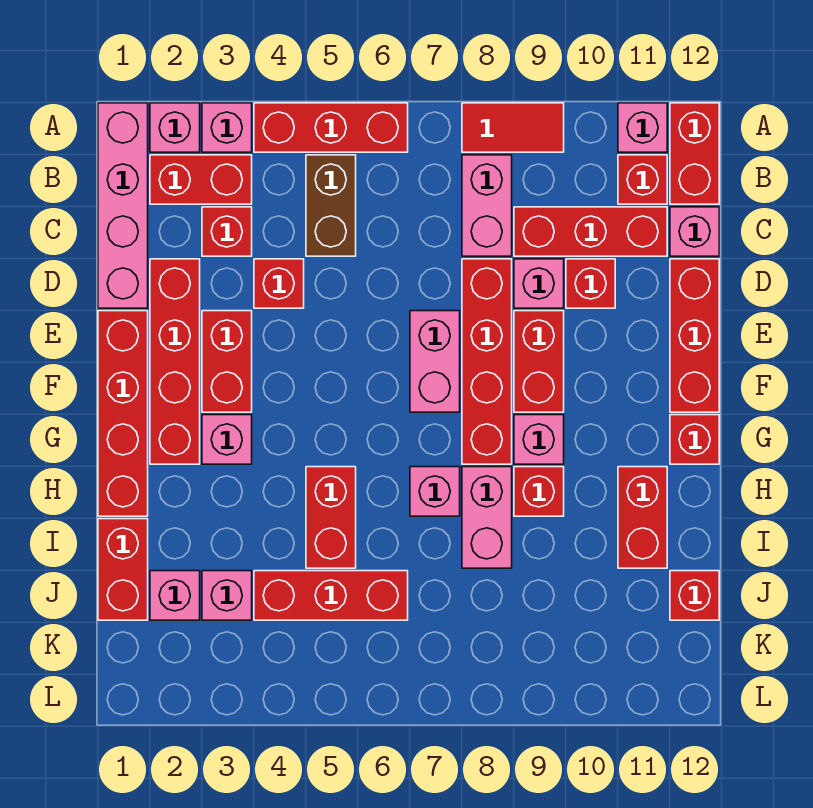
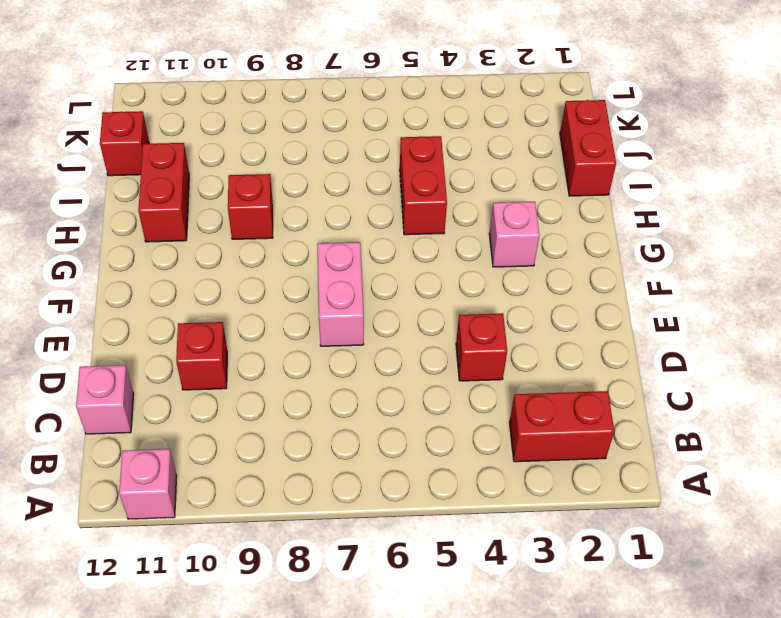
none -> pink 1x4 brick [98,103,148,308]
none -> pink 1x1 brick [150,103,200,152]
none -> pink 1x1 brick [202,103,252,152]
none -> red 1x3 brick [254,103,408,152]

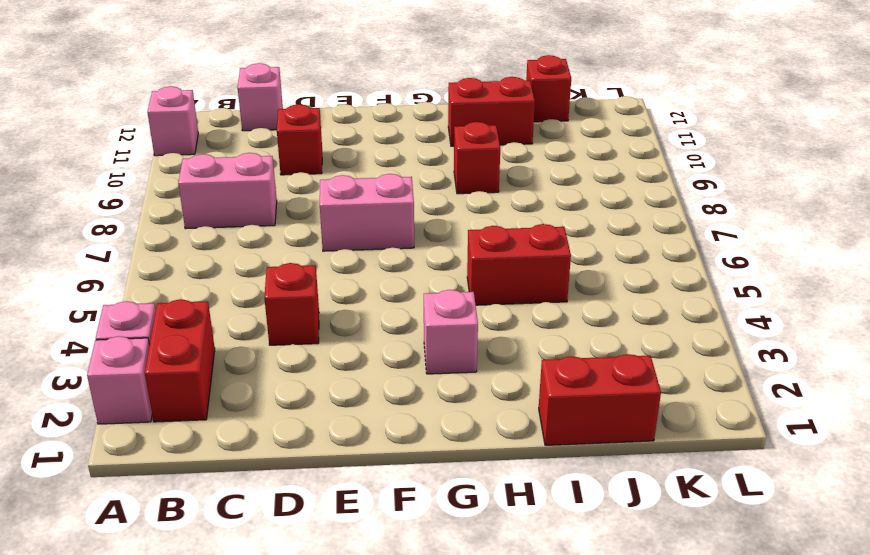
none -> pink 1x4 brick [98,103,148,308]
none -> red 1x3 brick [254,103,408,152]
none -> red 1x2 tile [462,103,564,152]
none -> red 1x2 brick [670,103,719,204]

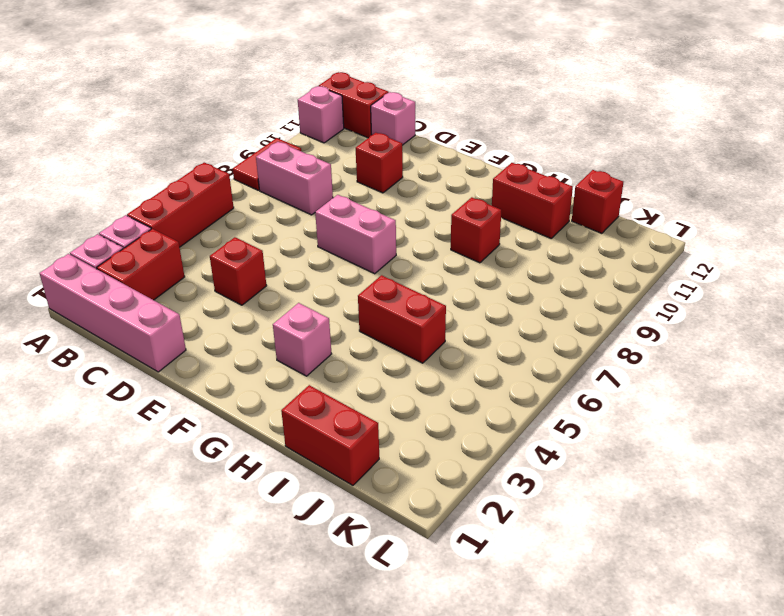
none -> brown 1x2 brick [306,155,356,256]
none -> red 1x1 brick [618,155,667,204]
none -> red 1x1 brick [202,207,252,256]
none -> red 1x3 brick [514,207,667,256]

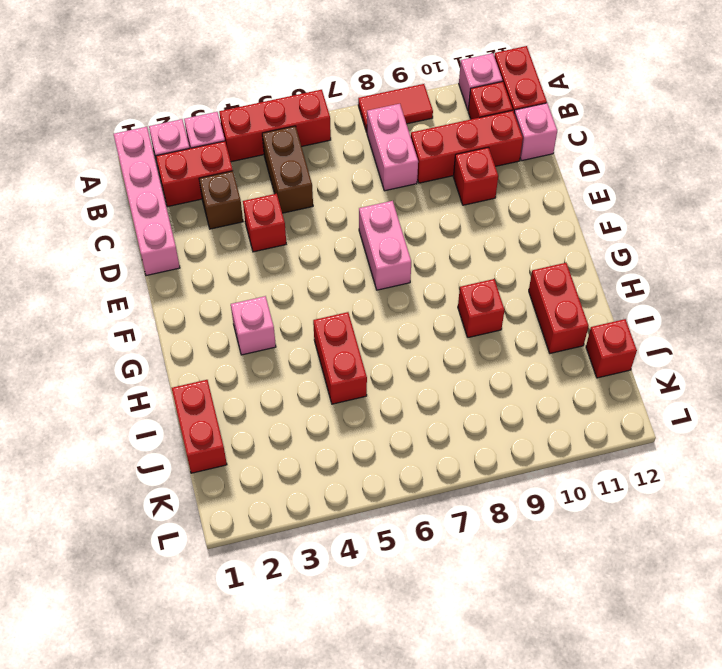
brown 1x1 brick [199,171,243,229] -> red 1x1 brick [202,207,252,256]
none -> red 1x4 brick [150,259,200,464]
none -> red 1x4 brick [462,259,512,464]
none -> pink 1x1 brick [514,259,564,308]
none -> red 1x3 brick [670,259,719,412]

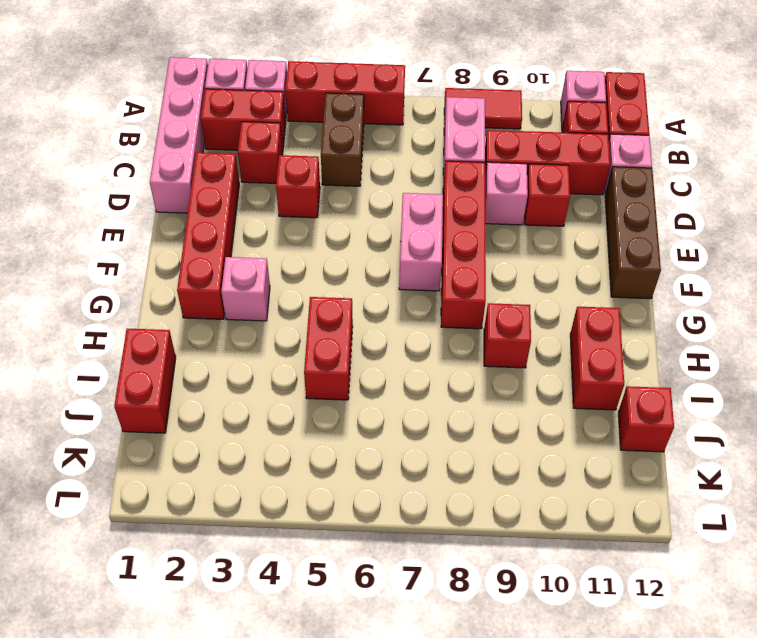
brown 1x3 brick [605,167,661,299] -> red 1x3 brick [670,259,719,412]
none -> red 1x4 brick [98,311,148,516]
none -> red 1x2 brick [202,311,252,412]
none -> red 1x2 brick [514,311,564,412]
none -> pink 1x1 brick [514,415,564,464]

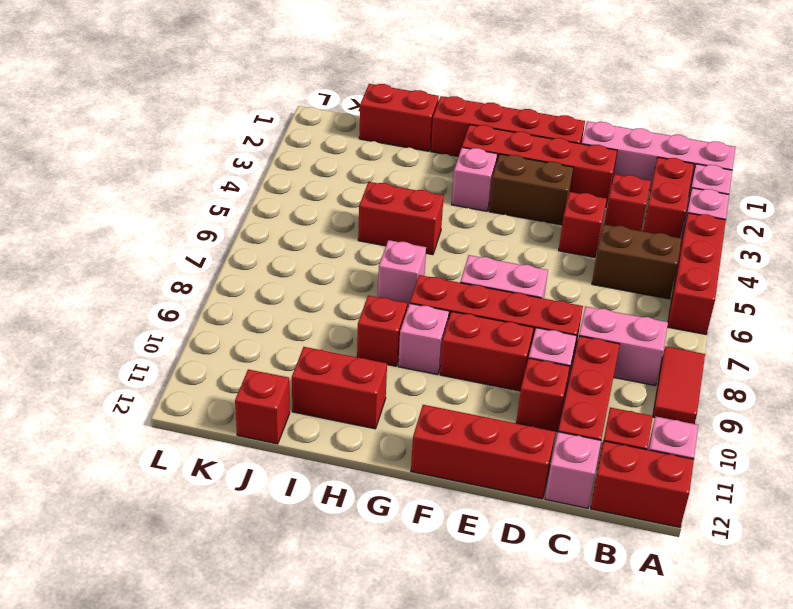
brown 1x2 brick [489,154,574,225] -> red 1x2 brick [202,311,252,412]
none -> red 1x1 brick [670,415,719,464]
none -> pink 1x2 brick [462,467,512,568]
none -> pink 1x1 brick [150,571,200,620]
none -> pink 1x1 brick [202,571,252,620]

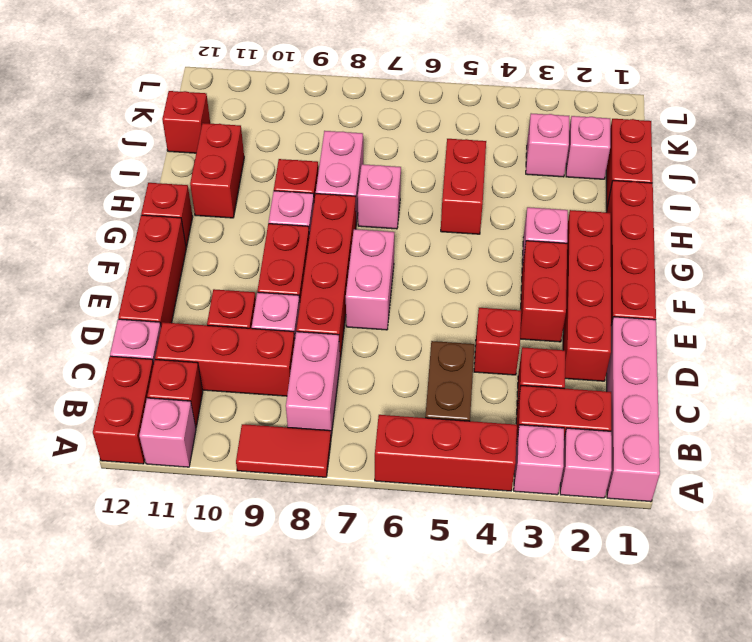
none -> red 1x3 brick [254,571,408,620]

